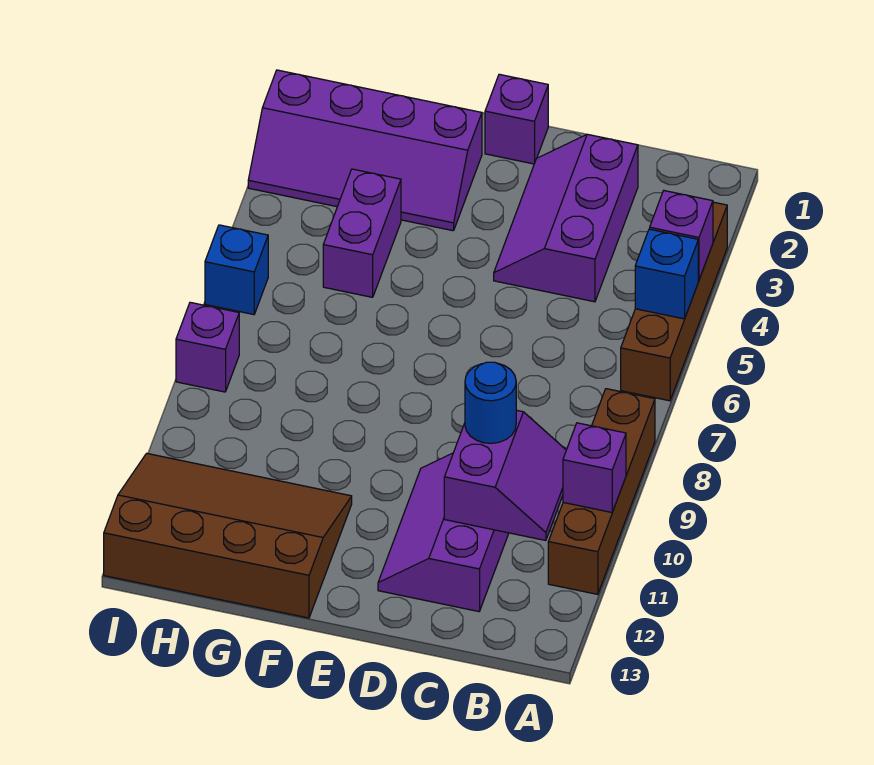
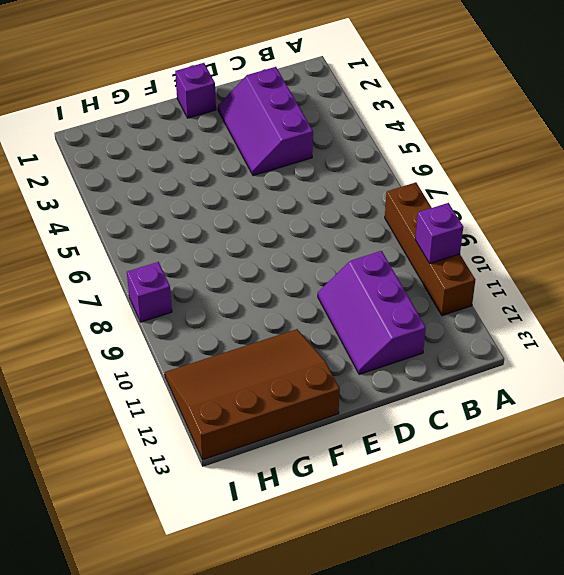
none -> brown 1x4 brick [621,202,727,401]
none -> purple 2x4 slope [248,70,482,231]
none -> purple 1x2 brick [323,169,401,297]

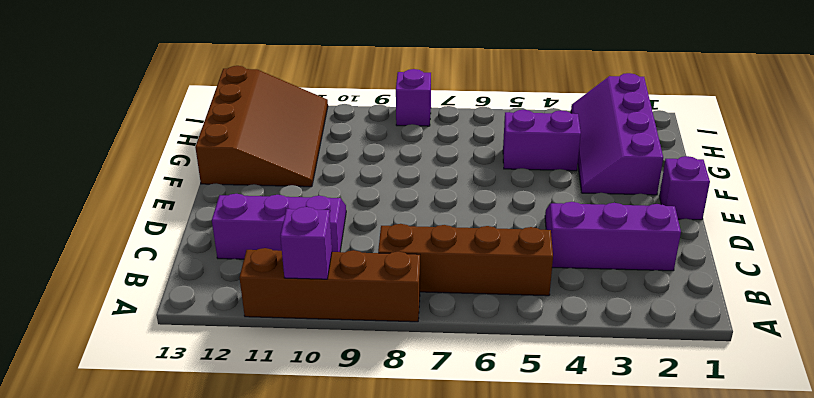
brown 1x4 brick [378,224,553,296] -> brown 1x4 brick moved to [621,202,727,401]
none -> blue 1x1 brick [205,225,268,315]
none -> purple 1x1 brick [650,191,713,280]
none -> blue 1x1 brick [635,229,698,319]

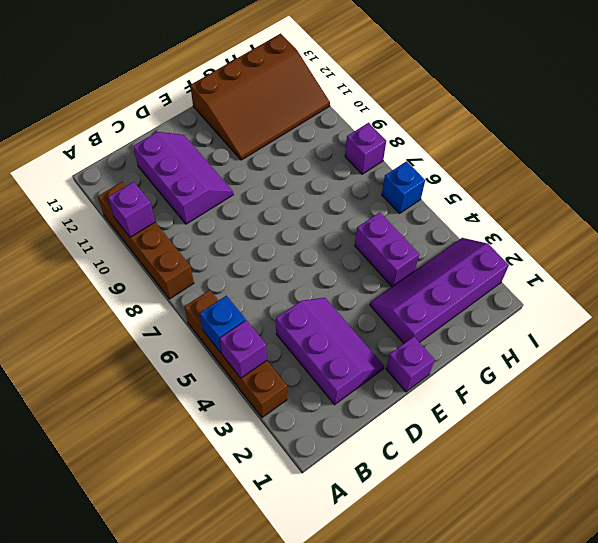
none -> purple 2x2 slope [444,410,566,541]
none -> blue 1x1 round brick [465,362,516,443]

